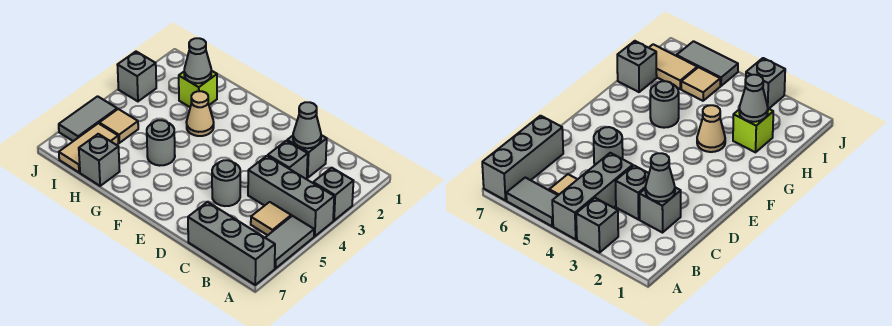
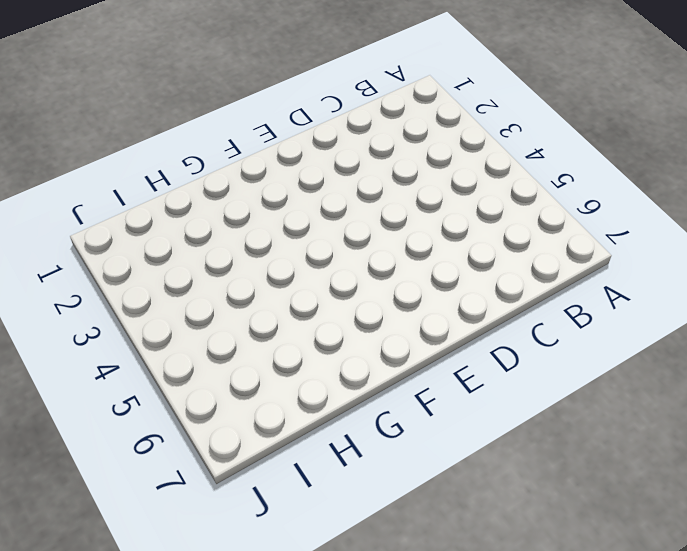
none -> grey 1x1 brick [313,168,353,221]
none -> grey 1x3 brick [248,156,334,236]
none -> grey 1x2 tile [265,216,314,269]

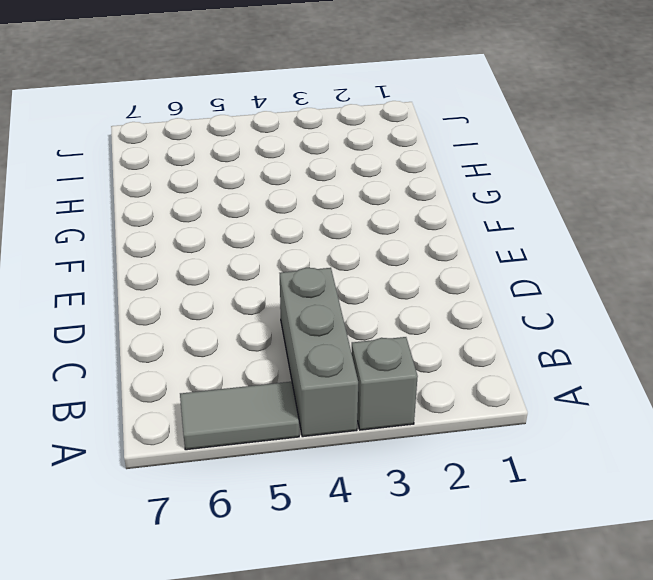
none -> grey 1x3 brick [188,202,275,285]
none -> tan 1x1 tile [251,202,291,235]
none -> grey 1x1 brick [287,135,327,178]

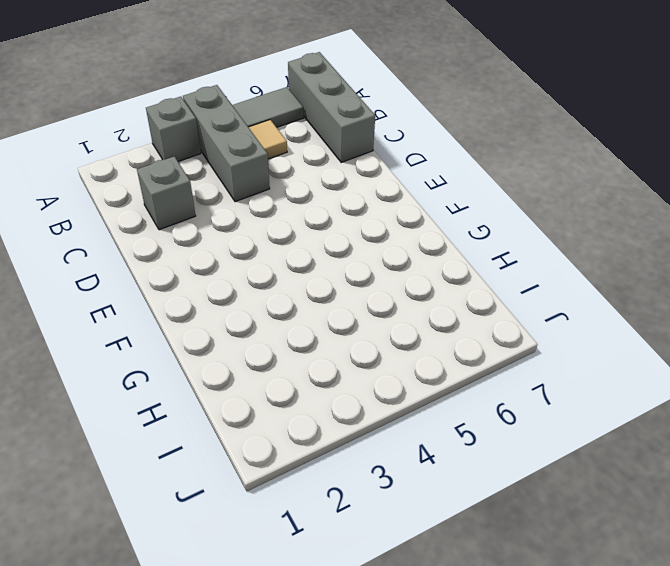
none -> grey 1x1 brick [268,141,308,179]
none -> grey 1x1 round brick [212,160,240,206]
none -> tan 1x1 cone [186,91,214,136]

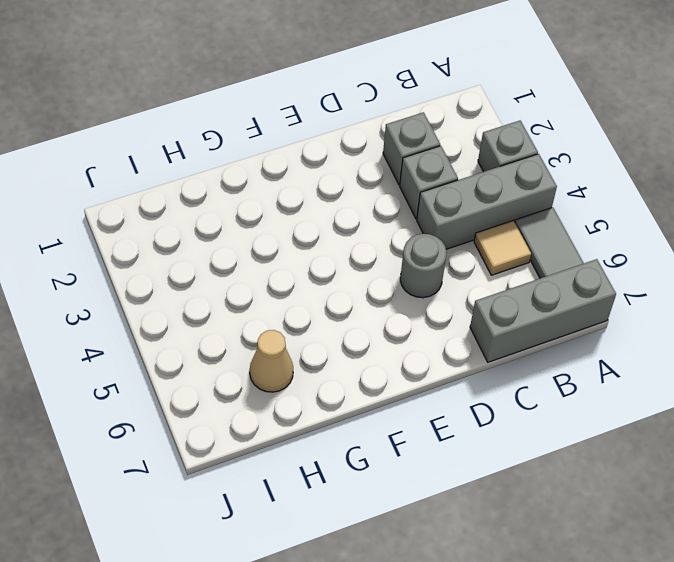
tan 1x1 cone [250,330,293,392] -> tan 1x1 cone moved to [186,91,214,136]
none -> grey 1x1 round brick [147,120,175,166]
none -> lime 1x1 brick [179,71,217,107]
none -> grey 1x1 brick [79,134,120,186]

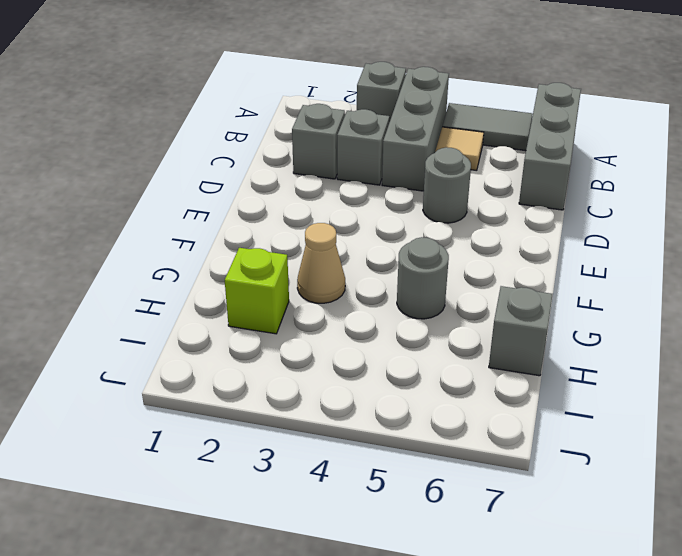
none -> tan 1x1 tile [99,109,138,143]
none -> tan 1x2 tile [59,123,119,172]
none -> grey 1x1 brick [118,52,156,101]

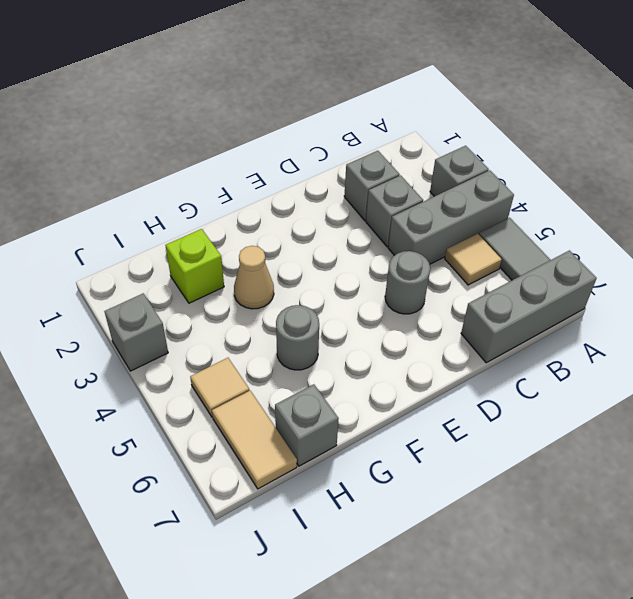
none -> grey 1x2 tile [59,96,117,141]
none -> grey 1x1 cone [293,102,321,148]
none -> grey 1x1 cone [184,38,211,83]

